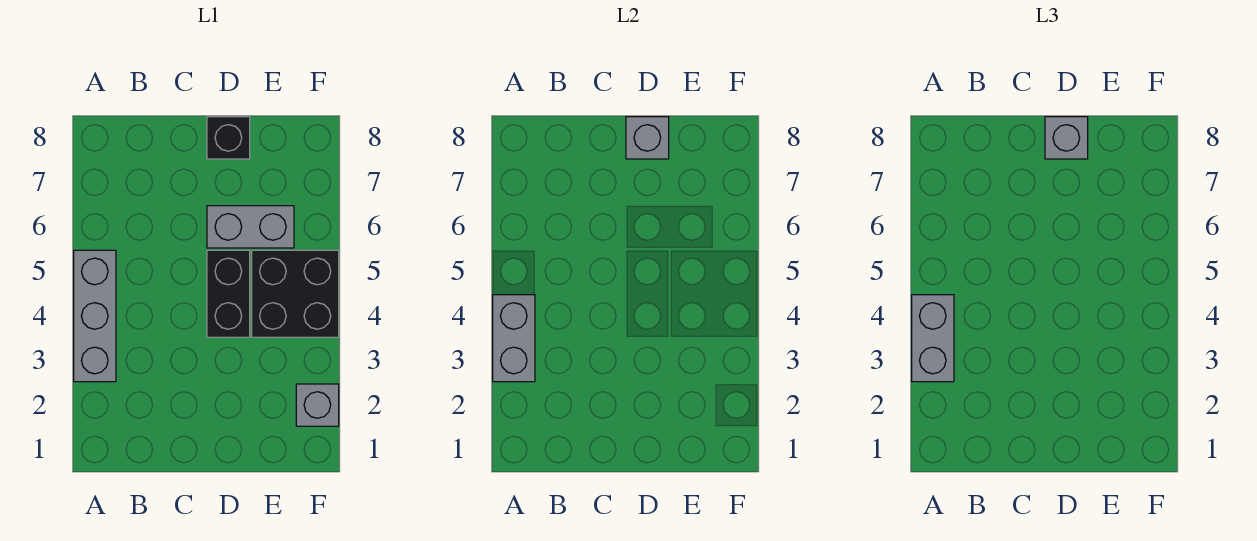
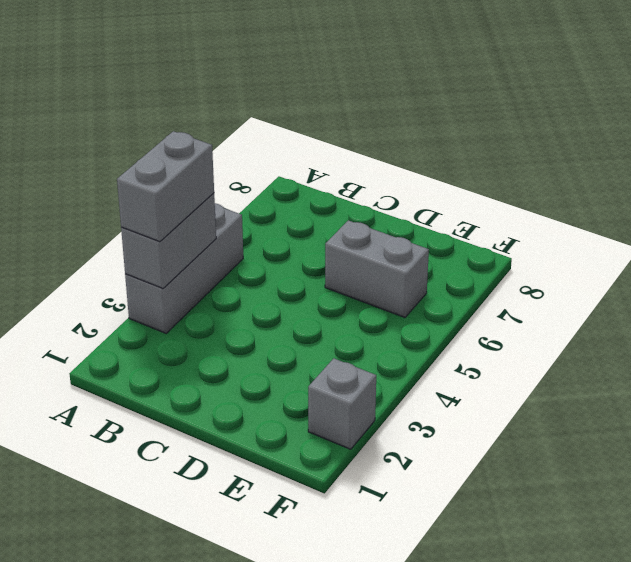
none -> black 1x2 brick [207,250,250,337]
none -> black 1x1 brick [207,117,250,159]

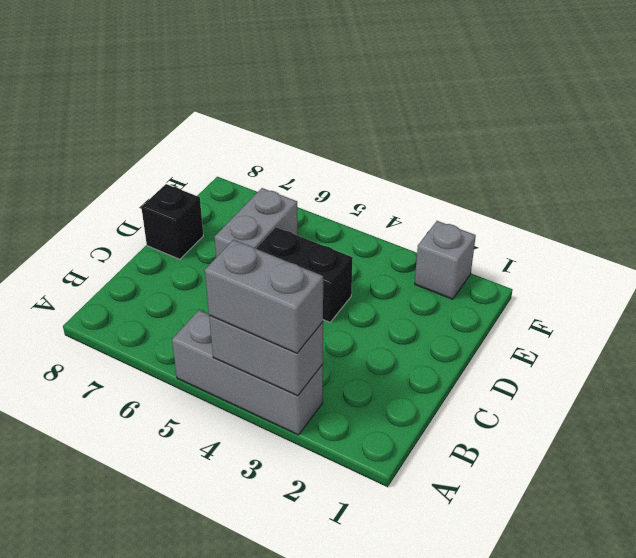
none -> black 2x2 brick [252,250,339,337]
none -> grey 1x1 brick [626,117,669,159]

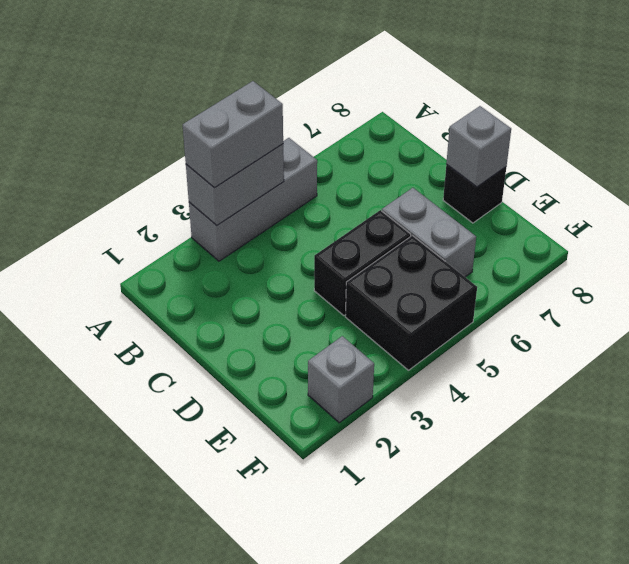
none -> grey 1x1 brick [1045,117,1088,159]

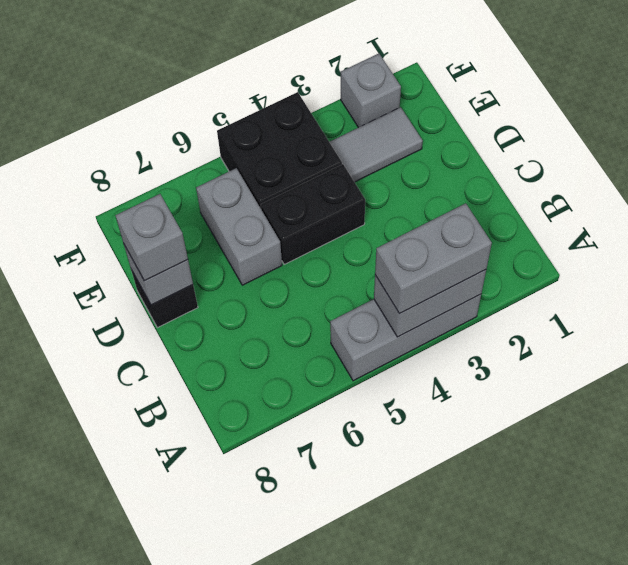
grey 1x2 tile [330,107,423,182] -> none

